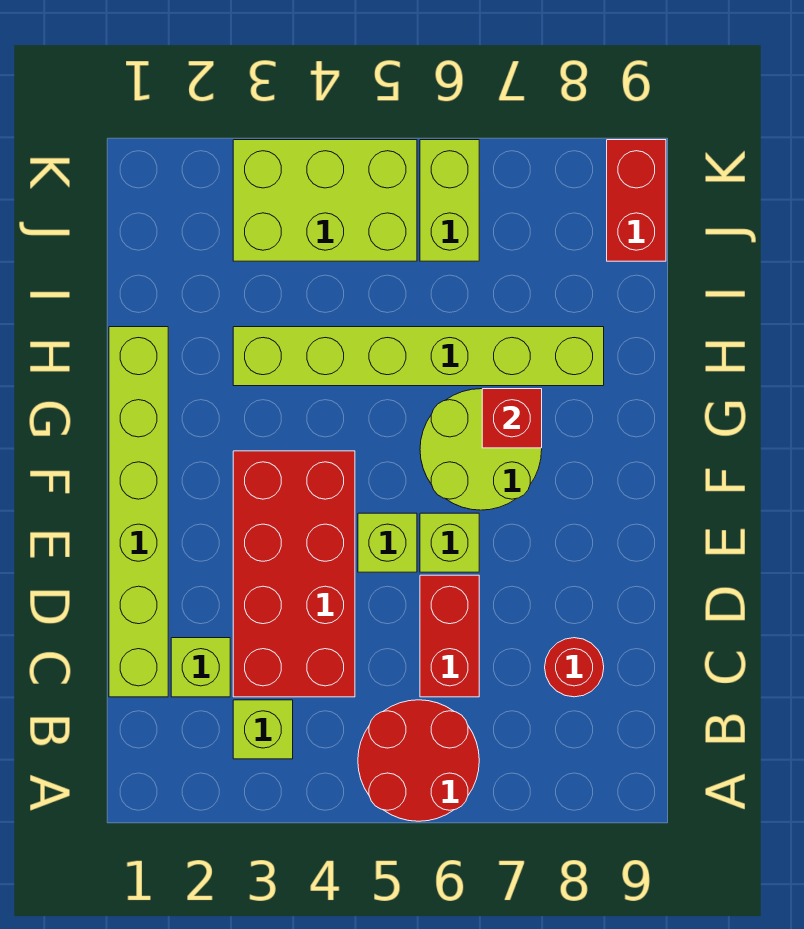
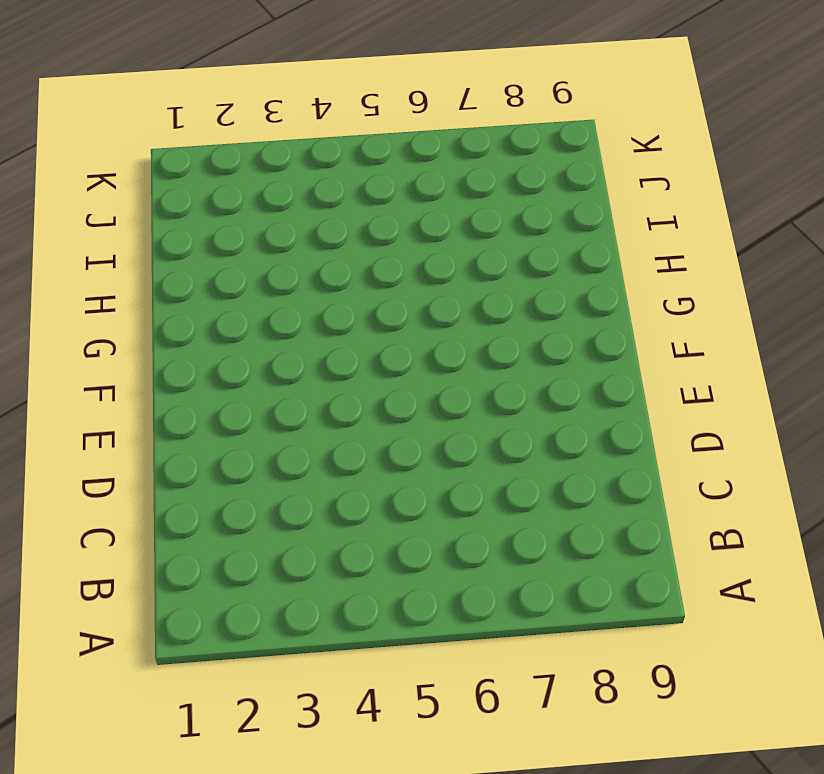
none -> red 2x2 round brick [358,700,479,821]
none -> lime 1x1 brick [233,700,293,759]
none -> lime 1x6 brick [109,327,168,697]

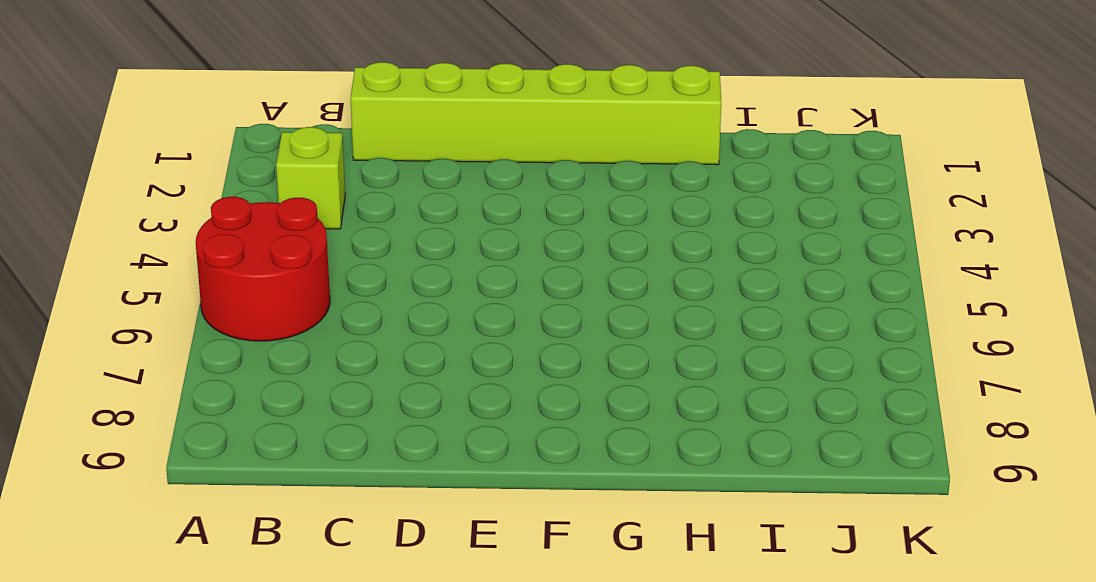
none -> lime 1x1 brick [171,638,230,697]
none -> red 2x4 brick [233,451,355,697]
none -> red 1x2 brick [420,575,479,697]

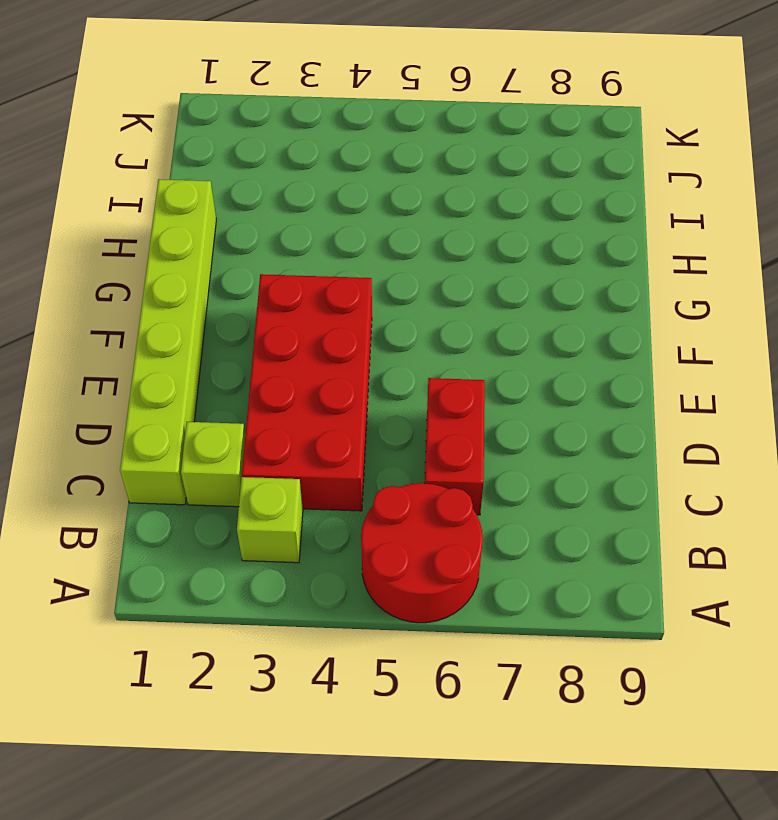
none -> red 1x1 round brick [545,638,604,697]
none -> lime 1x1 brick [358,513,417,572]
none -> lime 1x1 brick [420,513,479,572]

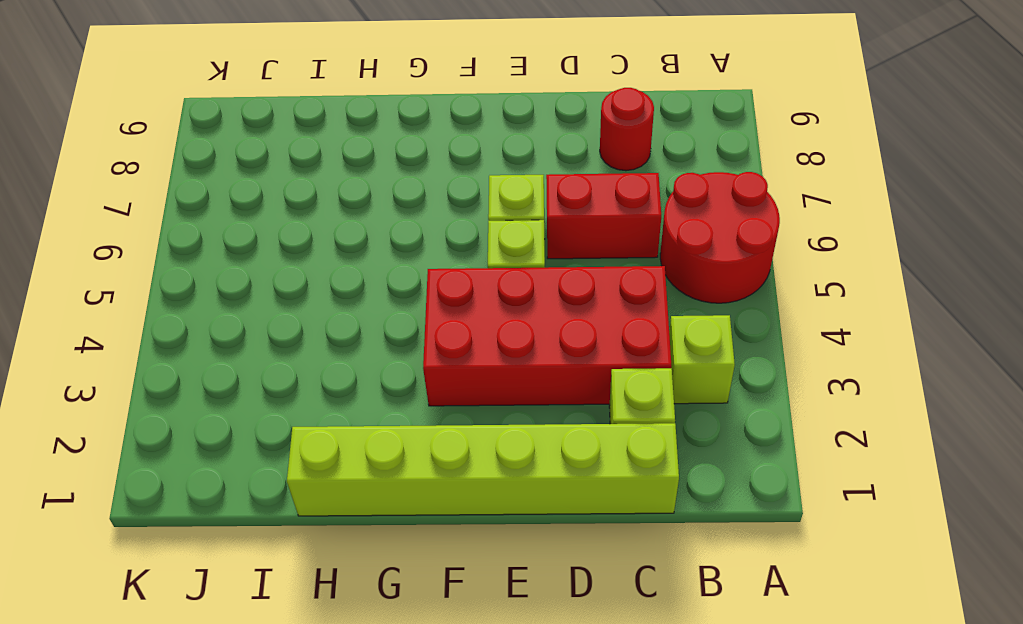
none -> lime 2x2 round brick [420,389,542,510]
none -> lime 1x6 brick [233,327,604,386]
none -> lime 2x3 brick [233,140,417,261]

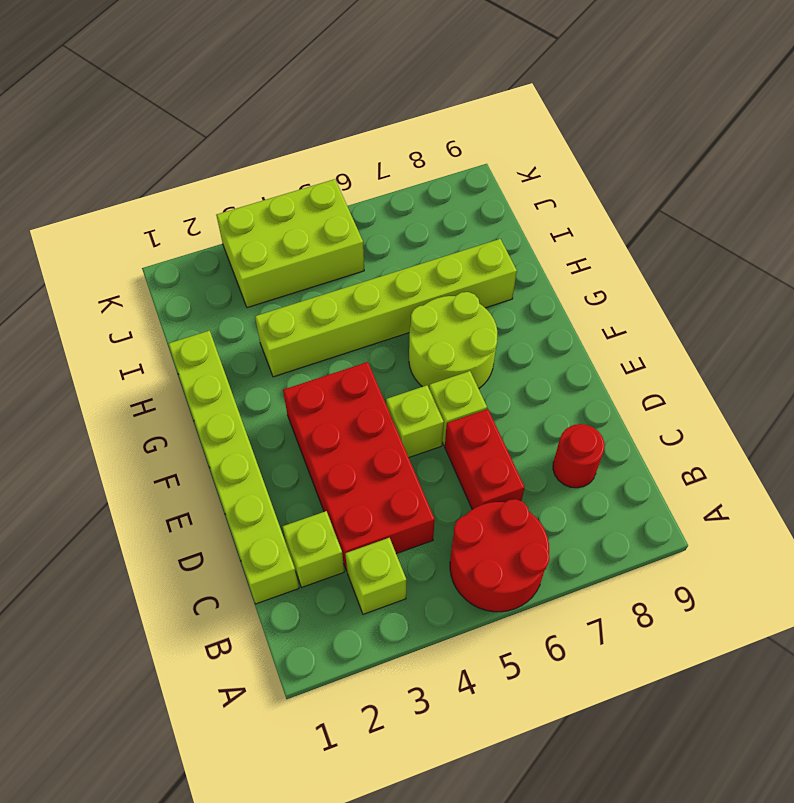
none -> lime 1x2 brick [420,140,479,261]
none -> red 1x2 brick [607,140,666,261]
none -> red 1x1 brick [482,389,542,448]

